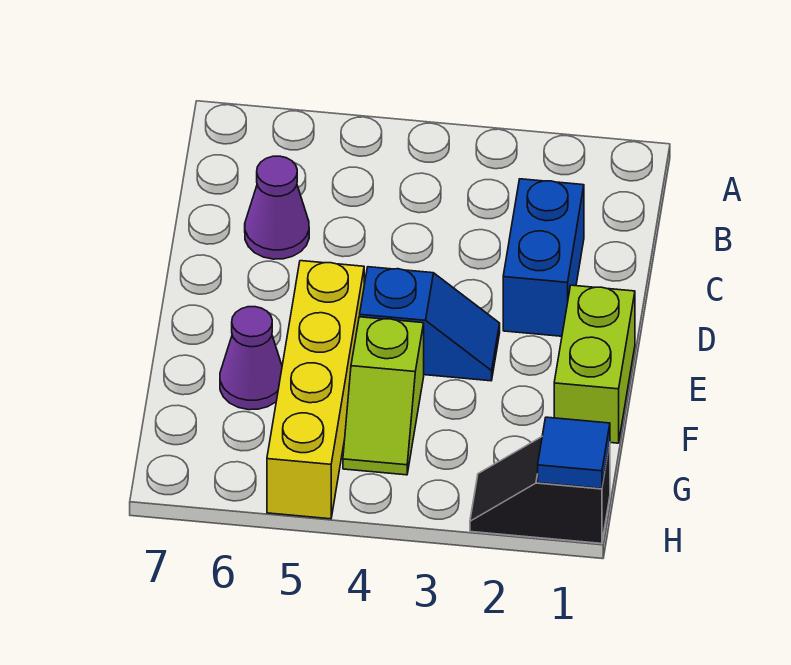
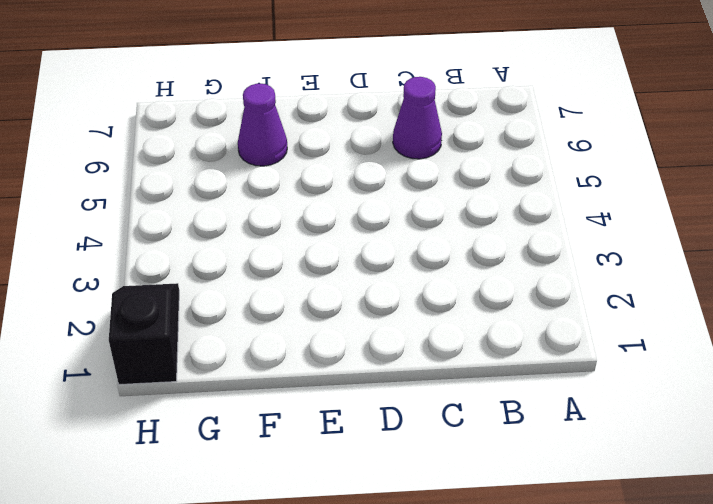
none -> blue 1x2 brick [503,179,584,336]
none -> lime 1x2 brick [554,285,635,443]

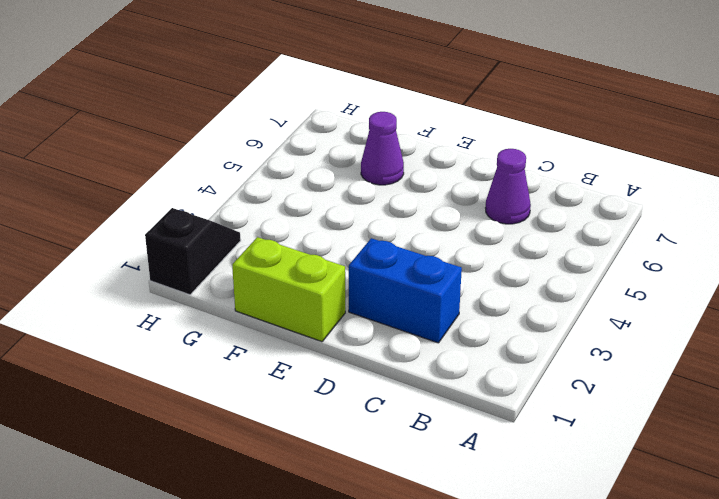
none -> blue 1x2 slope [360,267,500,381]
none -> yellow 1x4 brick [267,261,364,519]

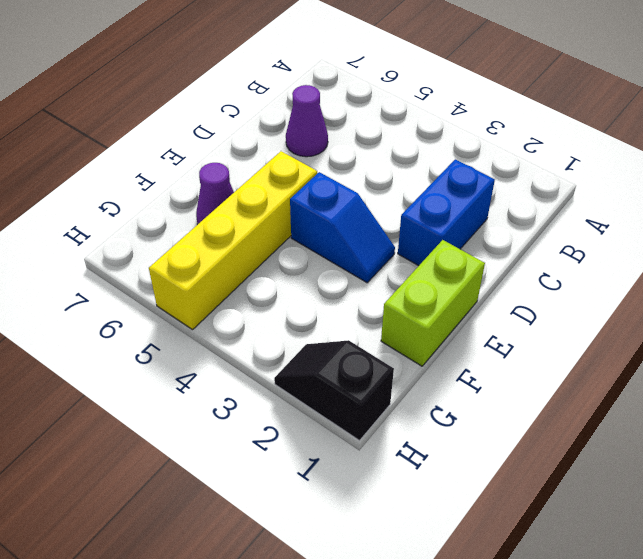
none -> lime 1x2 slope [343,317,424,475]
none -> blue 1x1 tile [538,417,610,489]

